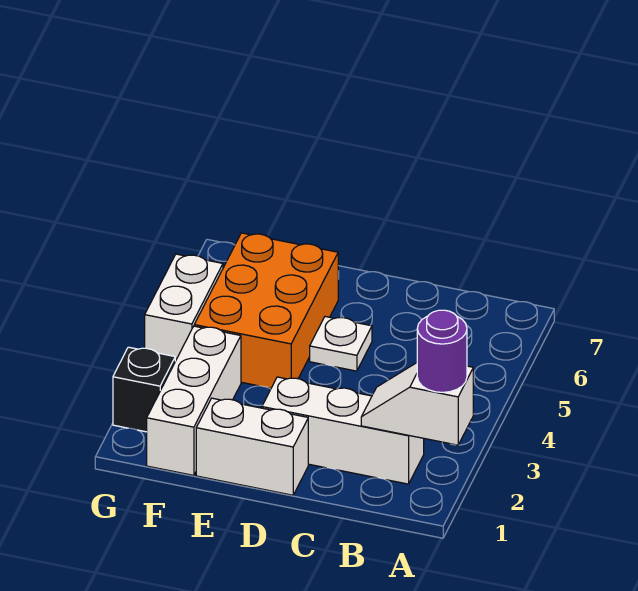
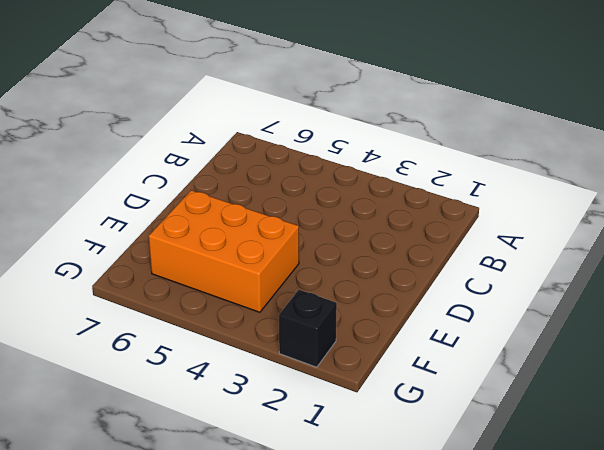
none -> white 1x3 brick [262,377,424,484]
none -> white 1x2 brick [196,398,308,495]

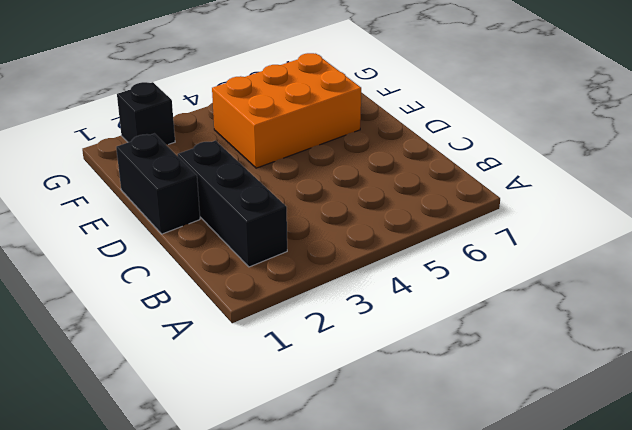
black 1x3 brick [178,141,287,267] -> white 1x3 brick [262,377,424,484]
black 1x2 brick [116,134,200,234] -> white 1x2 brick [196,398,308,495]
none -> white 1x1 plate [310,317,372,371]
none -> white 1x3 brick [147,326,241,475]

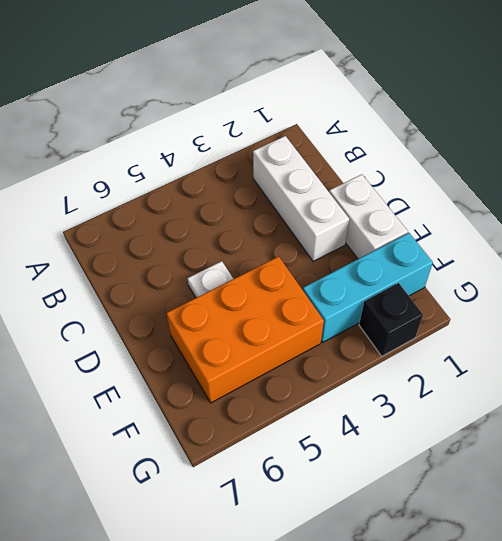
cyan 1x3 brick [303,233,433,342] -> white 1x3 brick [147,326,241,475]
none -> white 1x2 brick [145,254,223,361]
none -> white 1x2 slope [361,363,473,445]

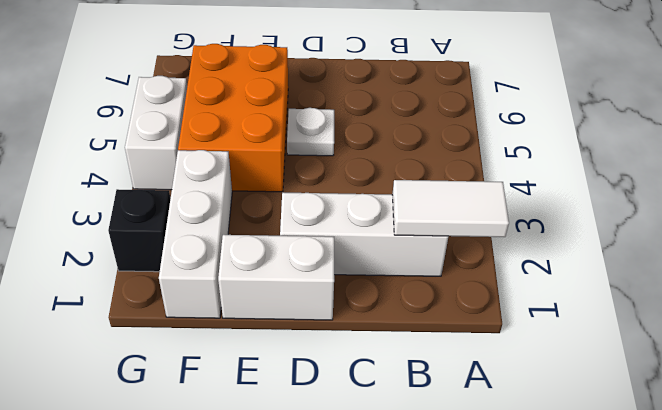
white 1x2 tile [392,180,509,237] -> white 1x2 slope [361,363,473,445]
none -> purple 1x1 round brick [417,310,467,392]

